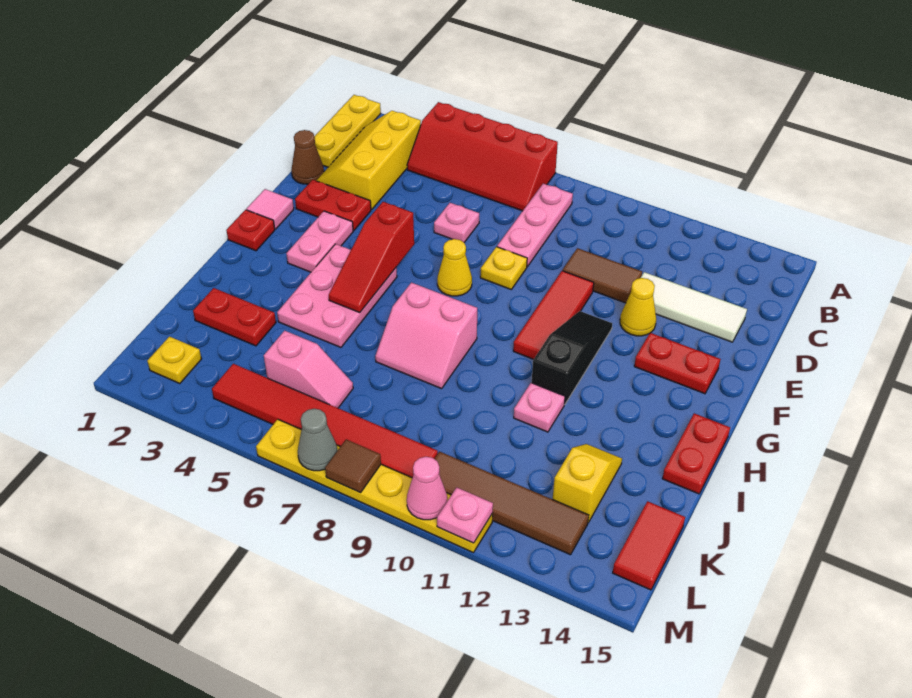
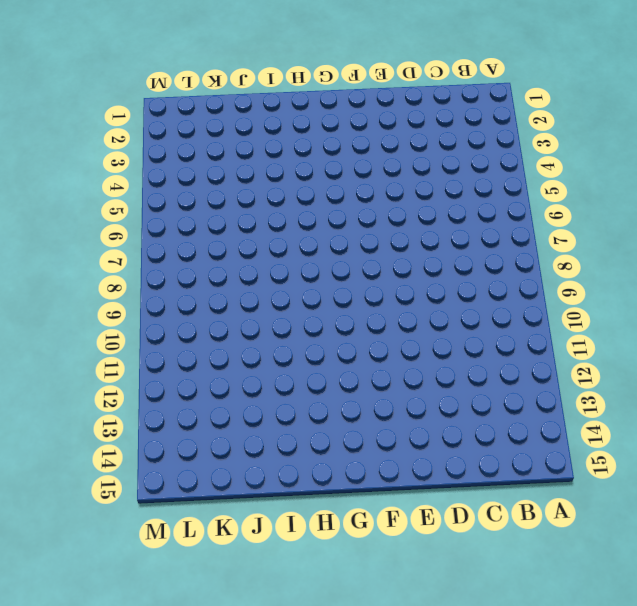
none -> yellow 1x3 plate [314,95,381,167]
none -> red 2x4 slope [407,102,558,211]
none -> yellow 2x3 slope [316,111,421,210]
none -> pink 1x3 plate [497,184,573,267]

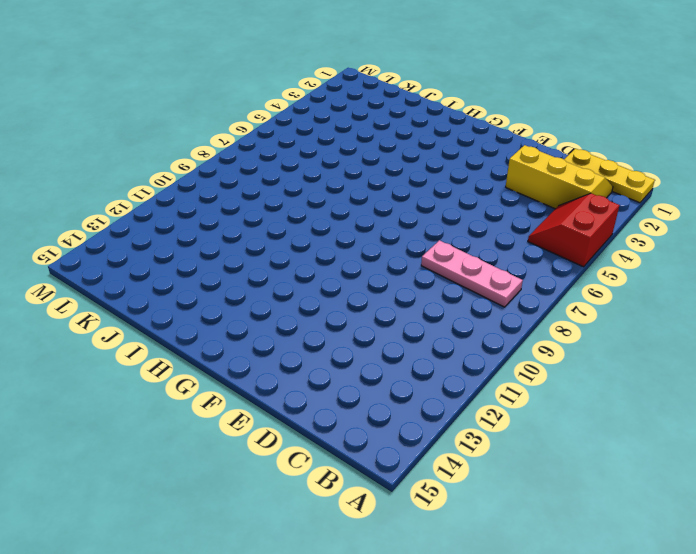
red 2x2 slope [528,193,620,267] -> red 2x4 slope [407,102,558,211]
none -> brown 1x1 cone [291,130,324,184]
none -> pink 1x1 plate [434,203,479,242]
none -> brown 1x2 tile [563,248,642,303]
none -> white 1x3 tile [641,272,747,342]

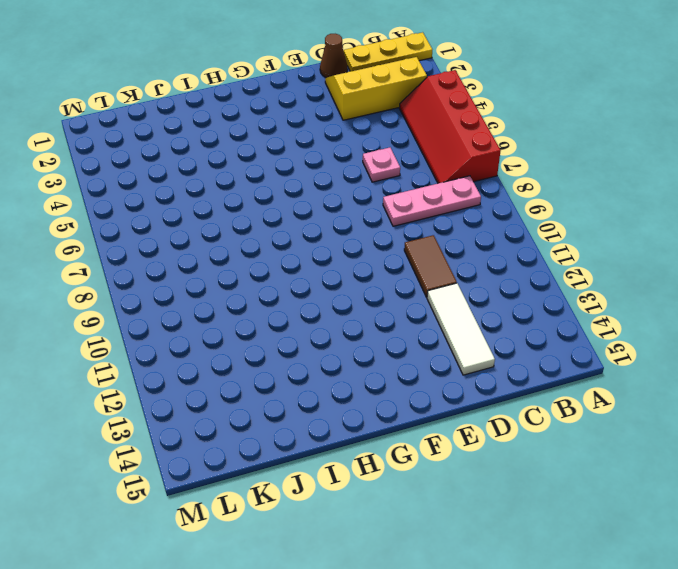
none -> red 1x2 plate [295,180,371,230]
none -> yellow 1x1 plate [480,247,527,289]
none -> red 1x3 tile [513,271,594,359]
none -> yellow 1x1 cone [620,278,656,336]

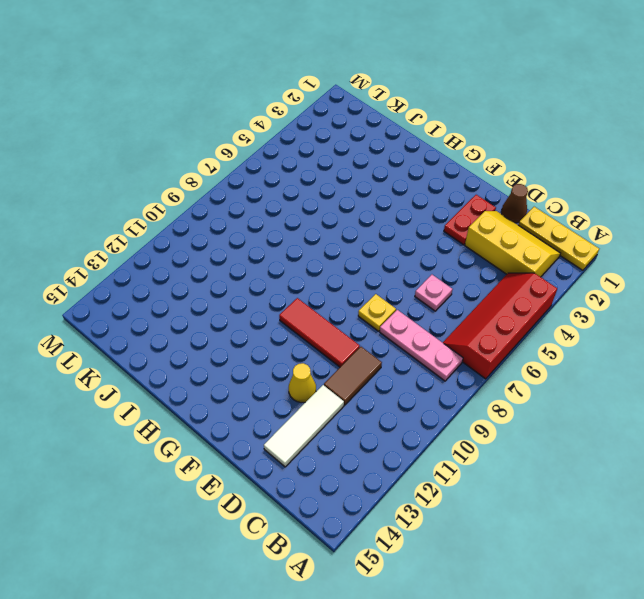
none -> pink 1x1 tile [246,189,294,229]
none -> pink 1x2 plate [286,211,353,272]
none -> yellow 1x1 cone [437,239,472,296]
none -> black 1x3 slope [532,311,612,405]

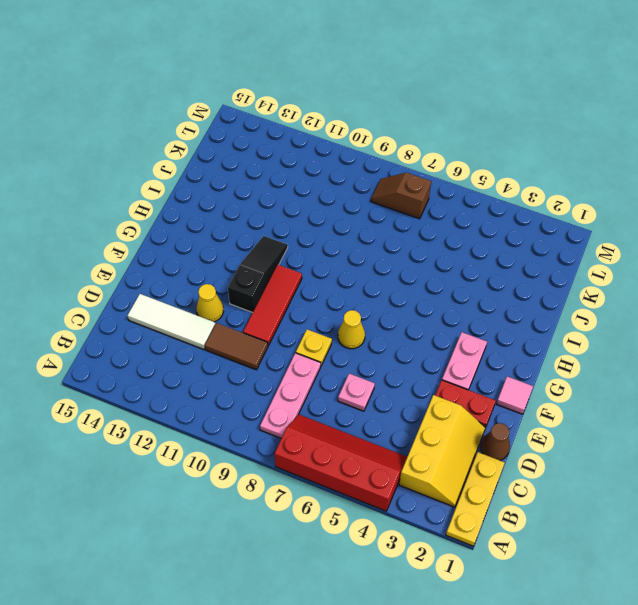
black 1x3 slope [228,236,288,313] -> black 1x3 slope turned to [532,311,612,405]
brown 1x2 slope [371,173,431,219] -> red 1x6 tile [212,364,438,478]
none -> red 1x2 plate [634,333,720,394]
none -> red 1x1 plate [226,210,275,251]
none -> pink 2x3 plate [277,244,397,347]
none -> pink 2x2 slope [375,282,477,389]

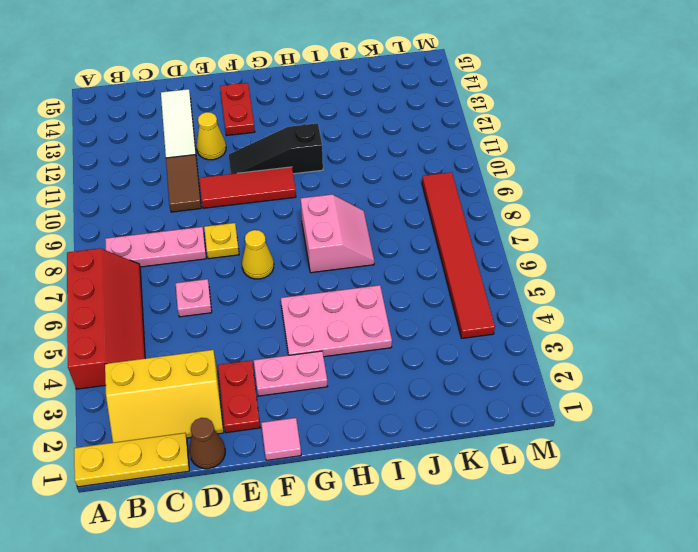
none -> red 1x1 plate [226,210,275,251]
none -> red 1x2 plate [662,413,730,494]
none -> pink 1x1 plate [514,383,565,432]
none -> red 1x2 plate [193,288,276,346]

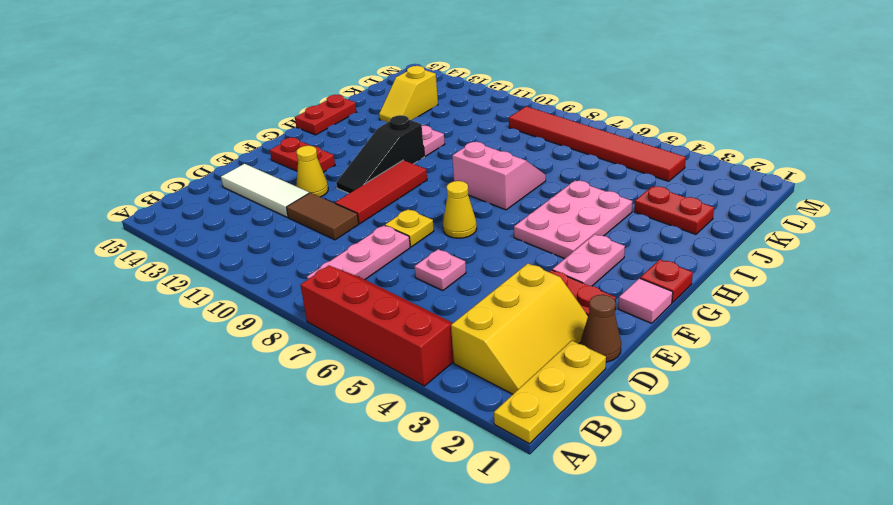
none -> pink 1x2 slope [264,331,353,408]
none -> red 1x2 tile [613,501,685,590]
none -> yellow 1x1 plate [147,337,201,384]
none -> brown 1x4 tile [435,452,589,555]

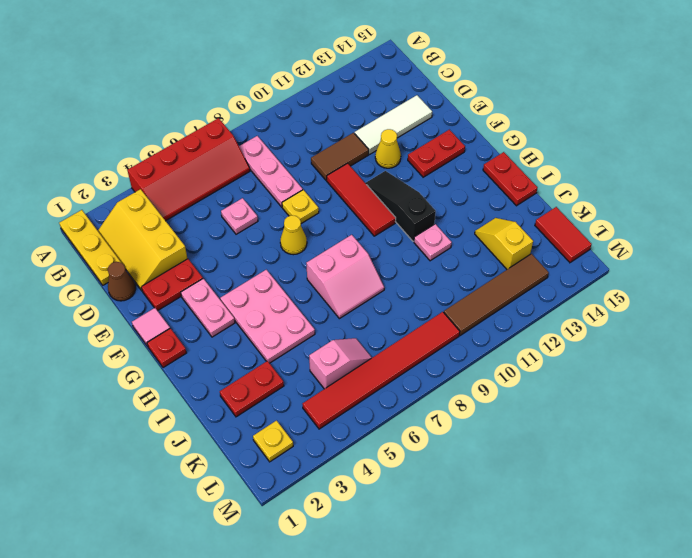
none -> yellow 1x6 plate [256,419,493,553]
none -> red 1x3 slope [329,202,414,312]
none -> grey 1x1 cone [298,409,338,471]
none -> brown 1x1 tile [325,440,381,493]

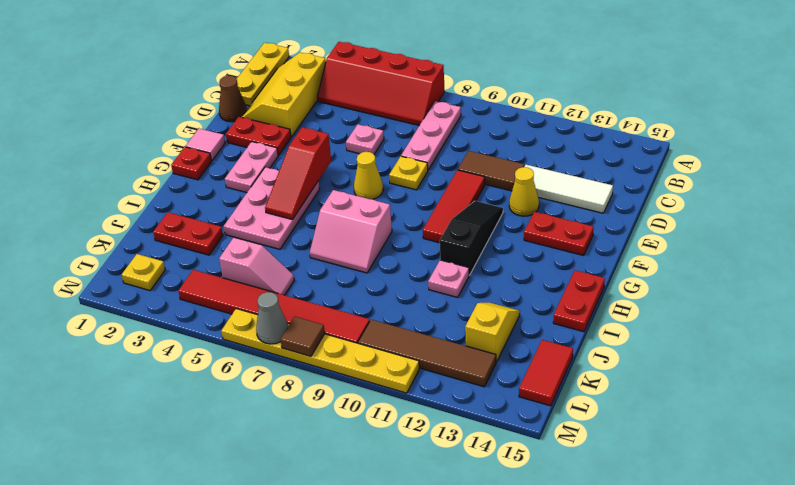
none -> pink 1x1 cone [407,457,447,520]
none -> pink 1x1 plate [437,487,493,543]

